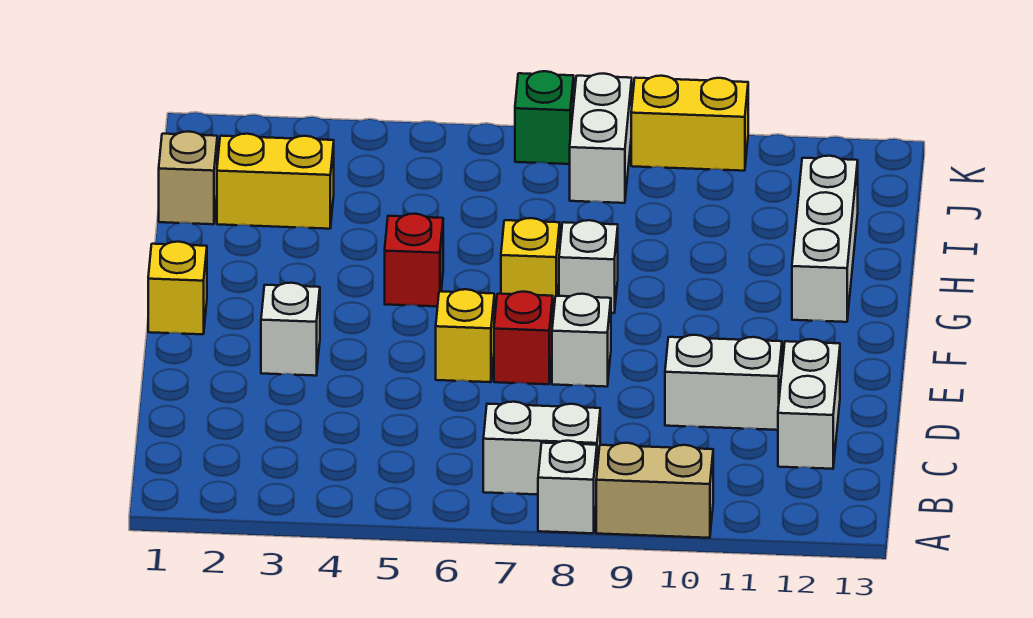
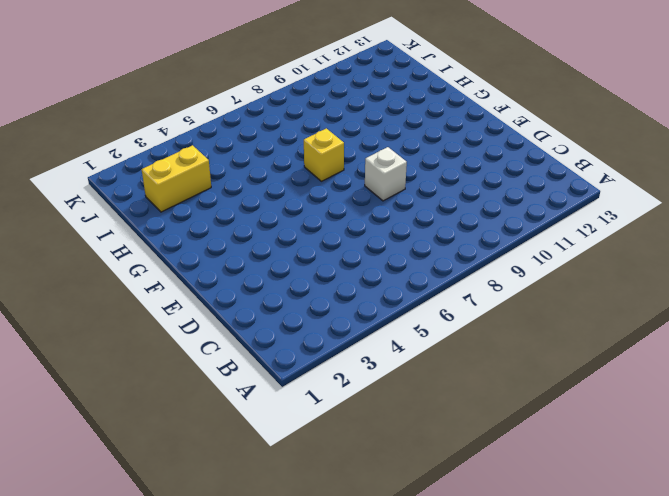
none -> white 1x1 brick [538,441,597,533]
none -> tan 1x2 brick [596,443,713,538]
none -> white 1x2 brick [483,402,600,495]

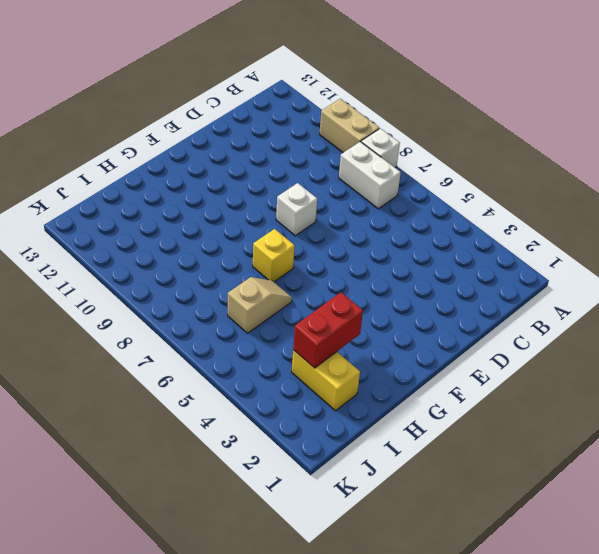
red 1x2 brick [293,292,363,368] -> none
tan 1x2 slope [228,277,292,333] -> none
none -> white 1x2 brick [778,339,840,469]
none -> white 1x2 brick [665,335,782,430]
none -> white 1x1 brick [261,283,320,376]

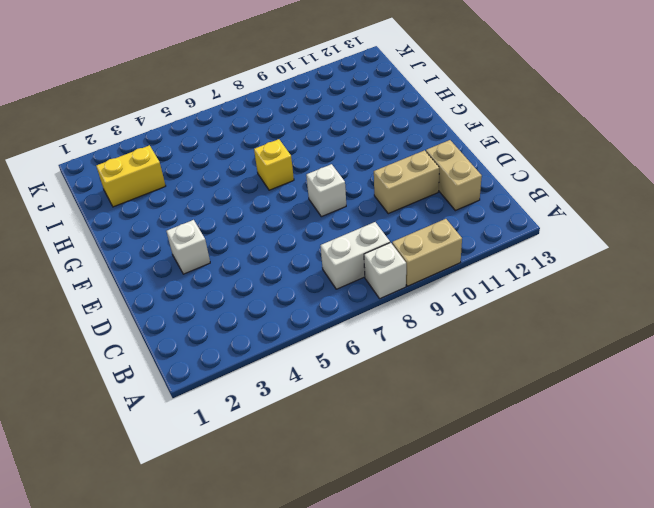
tan 1x2 brick [426,140,482,211] -> white 1x2 brick [778,339,840,469]
tan 1x2 brick [374,150,439,214] -> white 1x2 brick [665,335,782,430]
none -> yellow 1x1 brick [436,289,494,382]
none -> red 1x1 brick [494,292,553,384]
none -> yellow 1x1 brick [148,242,207,334]

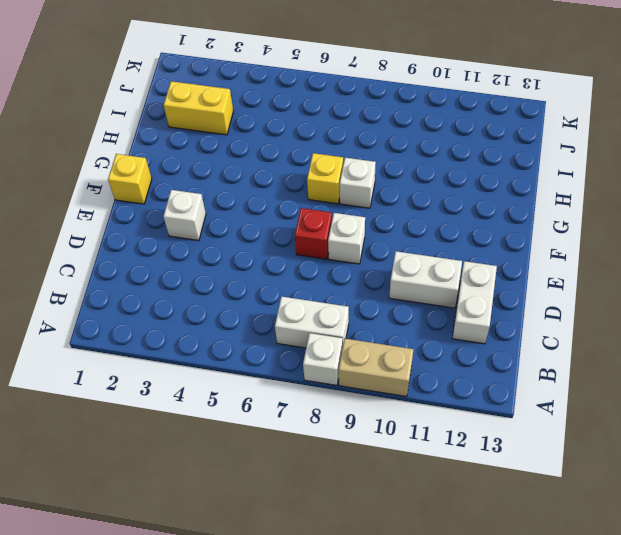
none -> yellow 1x1 brick [436,289,494,382]
none -> red 1x1 brick [385,214,443,307]
none -> white 1x3 brick [792,156,858,322]

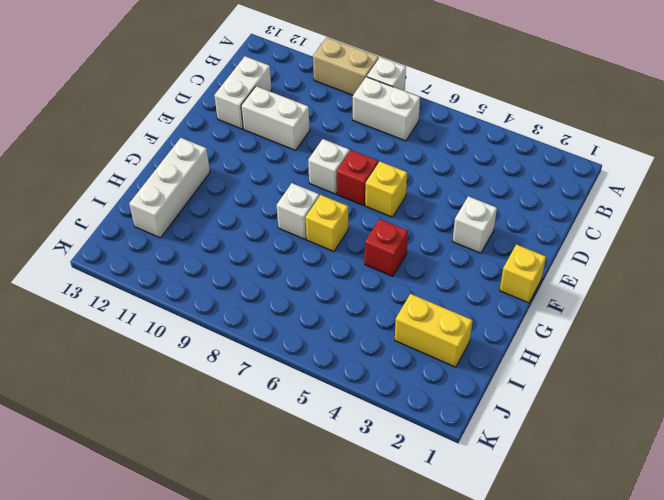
none -> tan 1x1 brick [159,132,217,224]
none -> white 1x2 brick [570,73,632,203]
none -> green 1x1 brick [515,71,574,164]

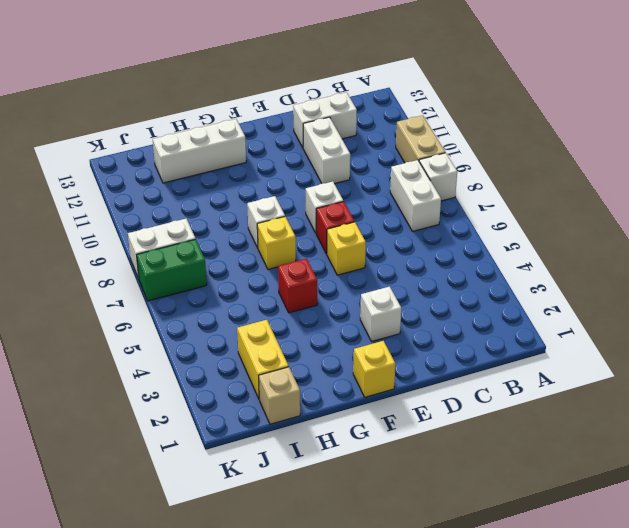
green 1x2 brick [137,239,207,301] -> green 1x1 brick [515,71,574,164]
none -> yellow 1x2 brick [631,76,748,171]

